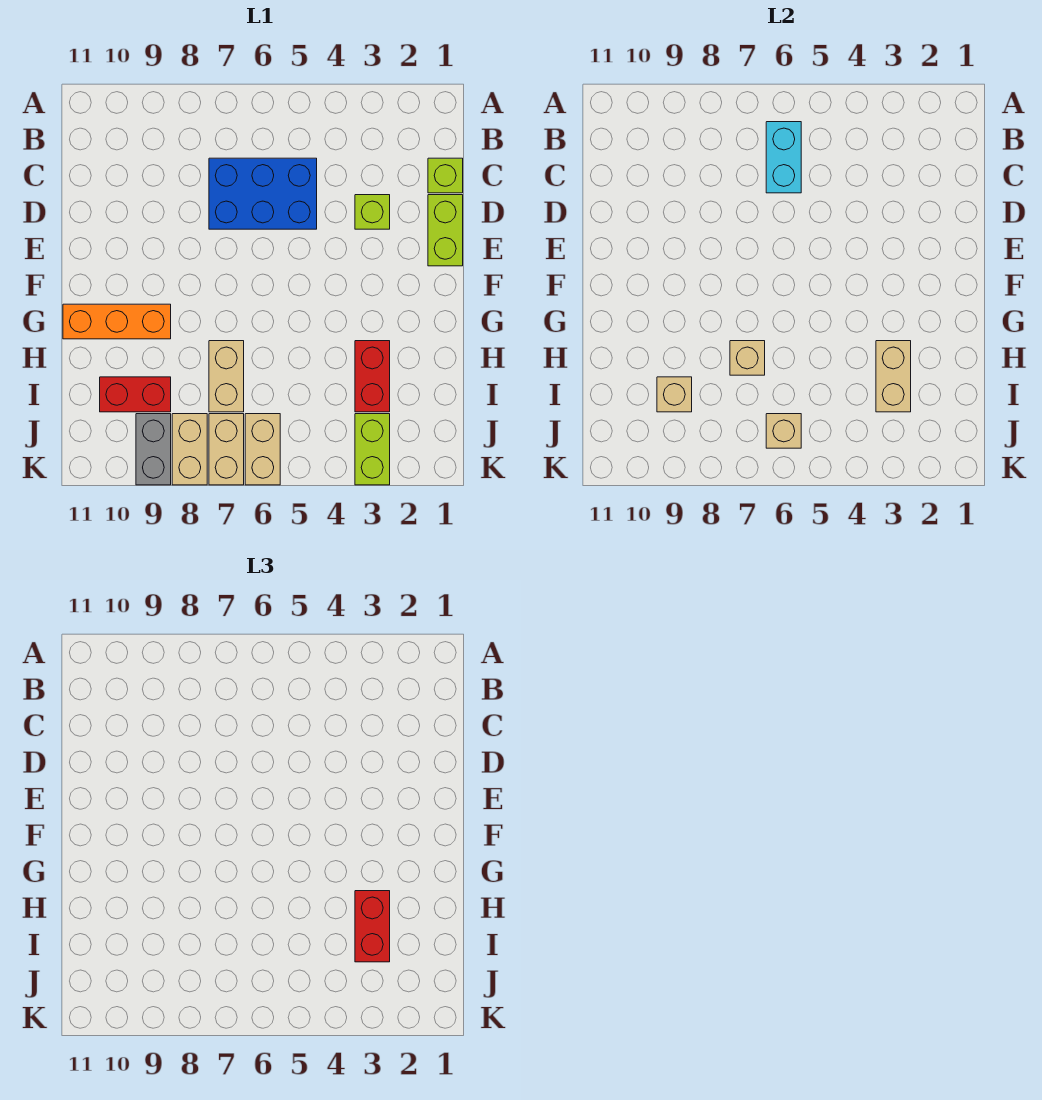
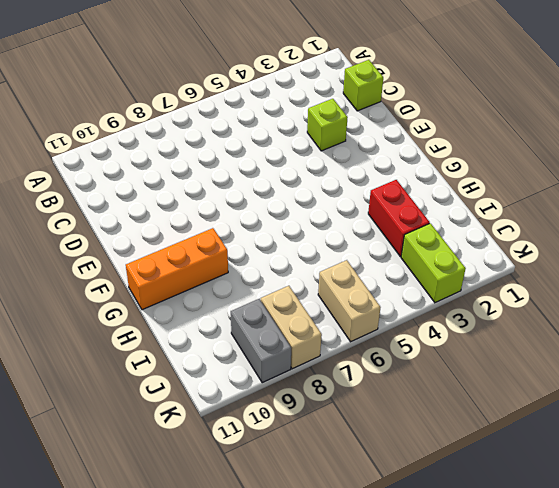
none -> blue 2x3 brick [209,158,317,229]
none -> lime 1x2 brick [428,195,463,266]
none -> tan 1x2 brick [209,341,244,412]

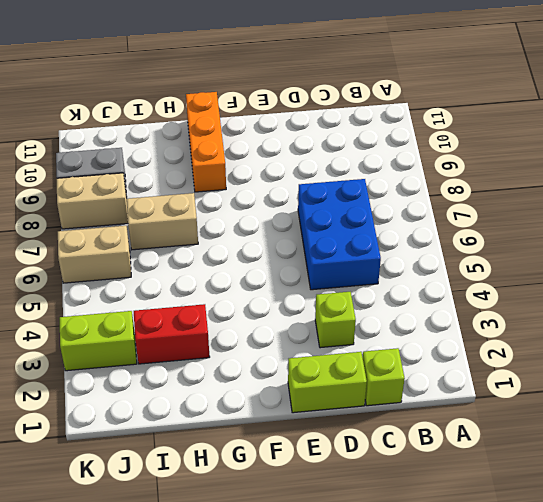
none -> red 1x2 brick [100,377,171,412]
none -> tan 1x2 brick [209,414,244,485]
none -> cyan 1x2 brick [766,122,801,193]

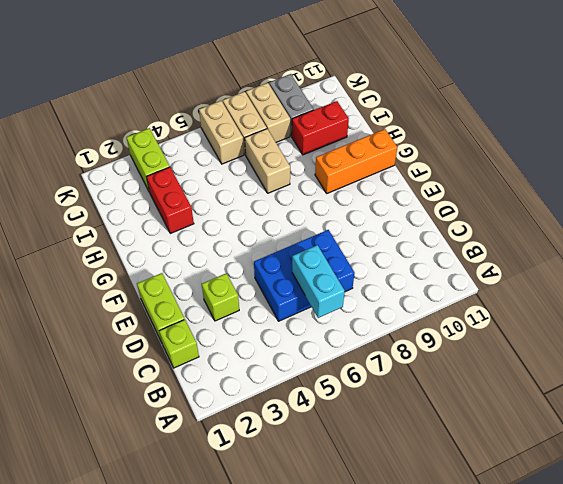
none -> tan 1x2 brick [876,341,911,412]
none -> tan 1x1 brick [730,341,765,375]
none -> tan 1x1 brick [657,377,692,412]

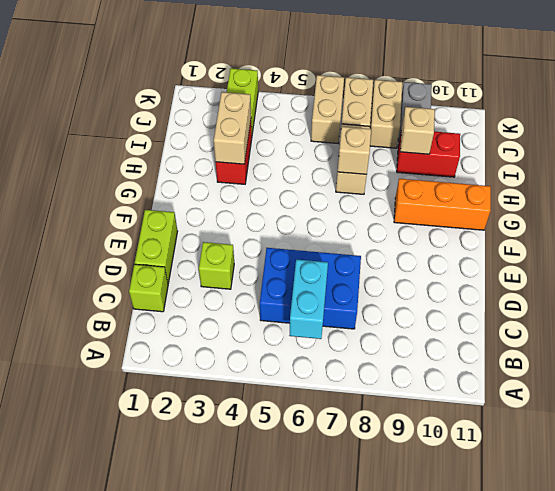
none -> tan 1x1 brick [766,414,801,448]
none -> red 1x2 brick [355,891,390,962]

